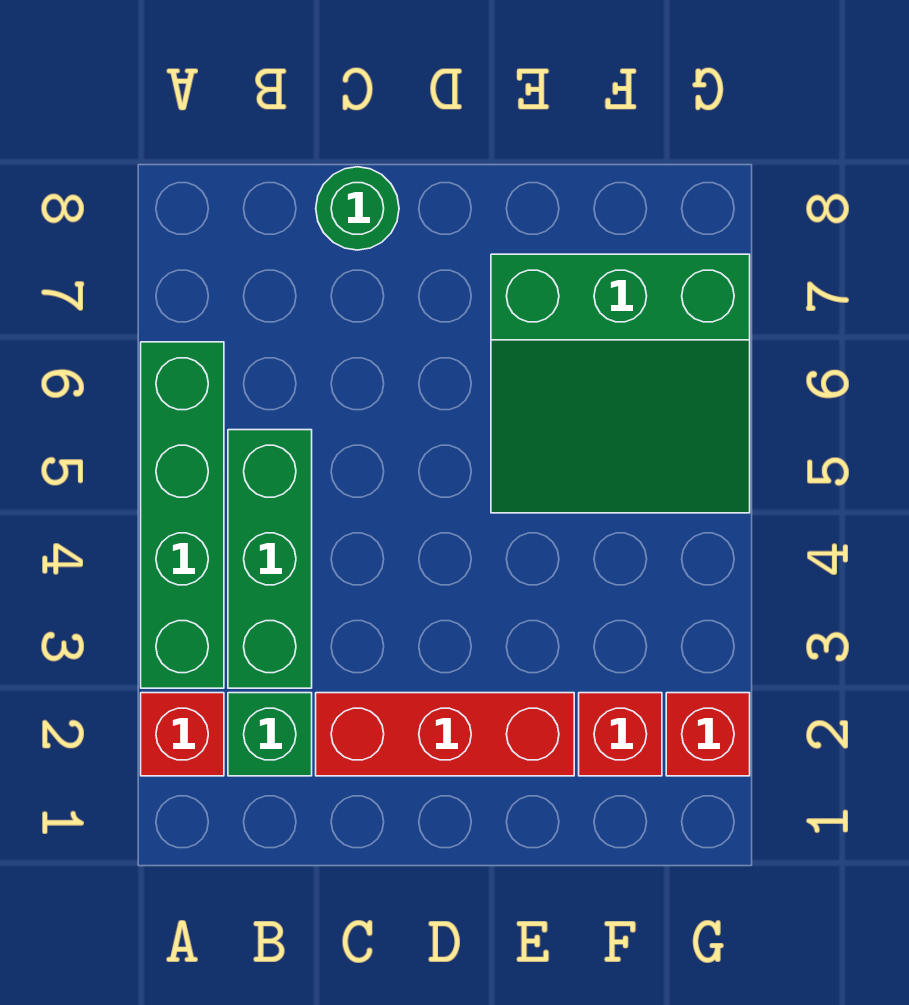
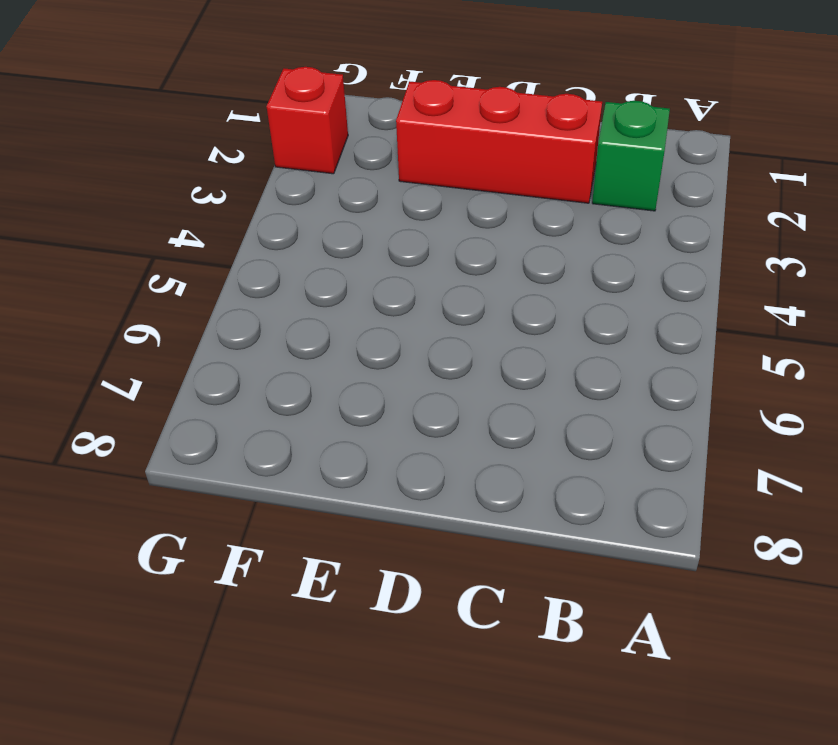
none -> red 1x1 brick [141,693,224,776]
none -> green 1x4 brick [141,342,224,688]

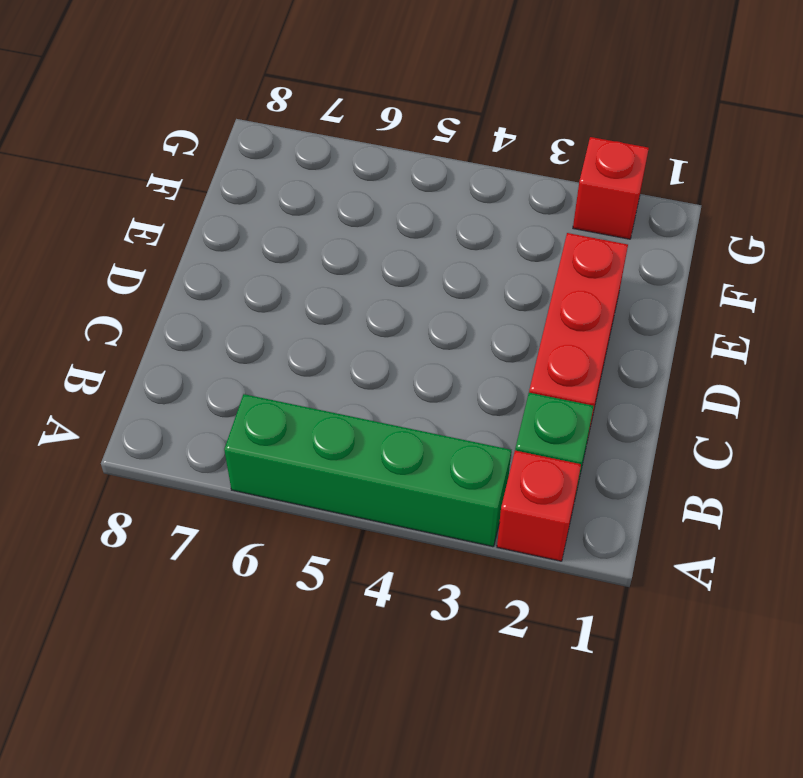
none -> green 1x3 brick [228,430,312,688]
none -> green 1x1 round brick [316,167,399,250]

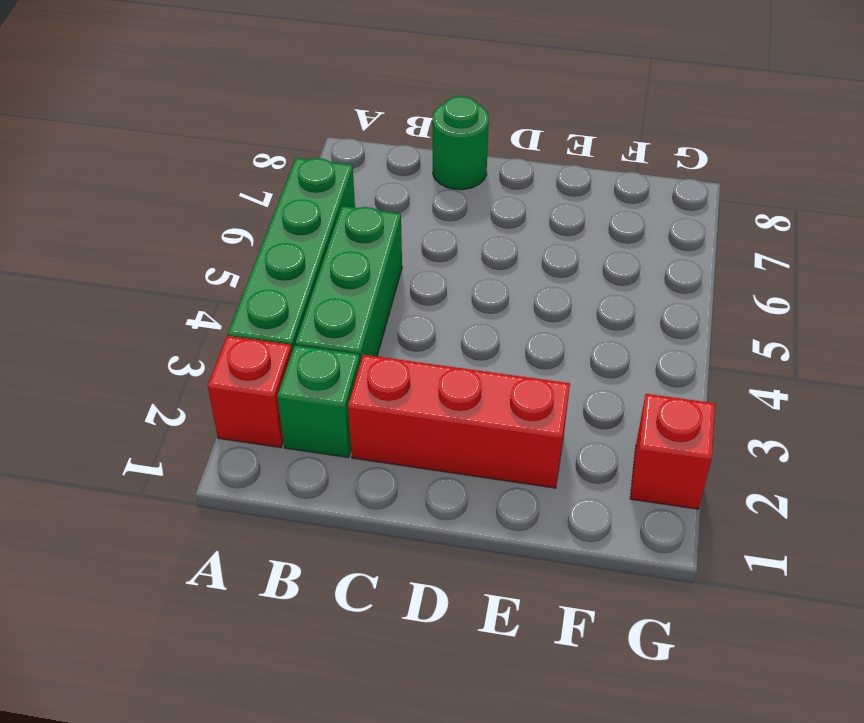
none -> green 3x3 slope [491,254,750,513]
none -> red 1x1 brick [579,693,662,776]

